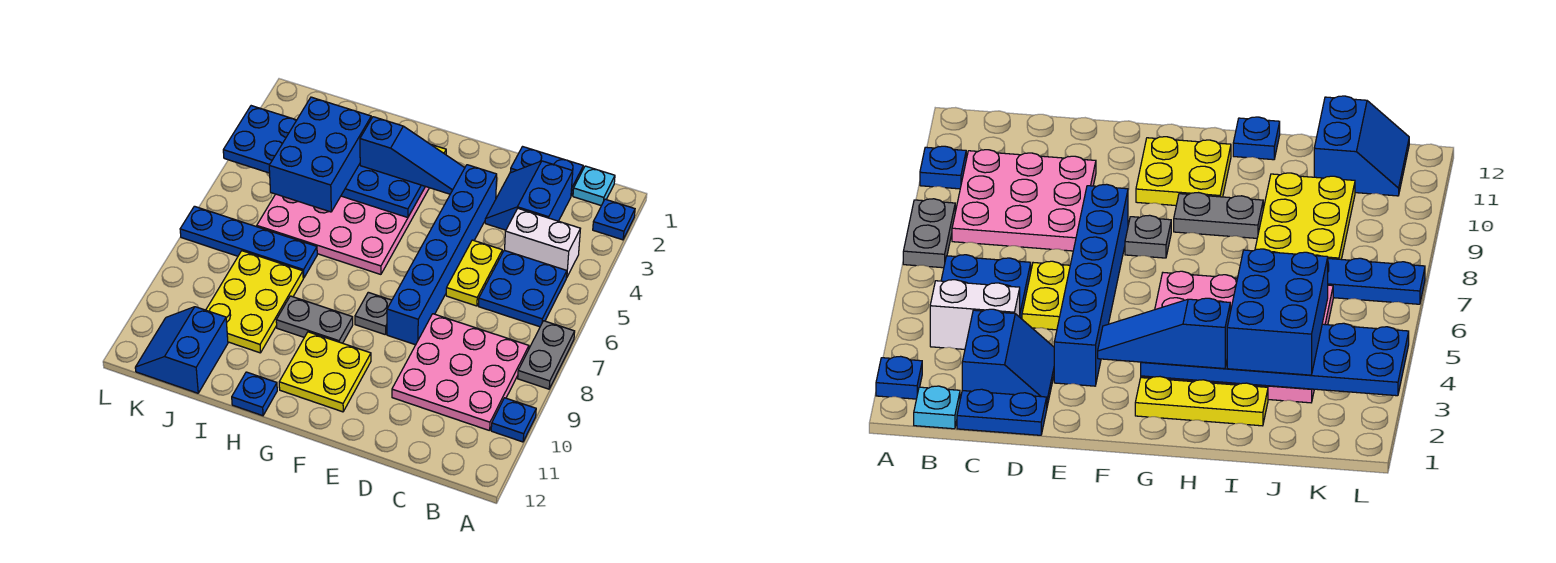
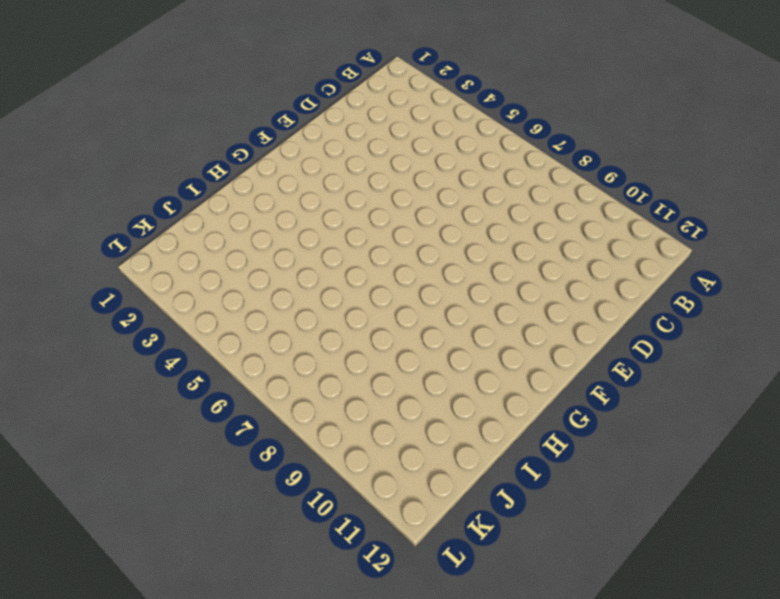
none -> blue 1x1 plate [593,199,635,240]
none -> grey 1x2 plate [518,321,575,389]
none -> blue 1x1 plate [491,398,536,442]

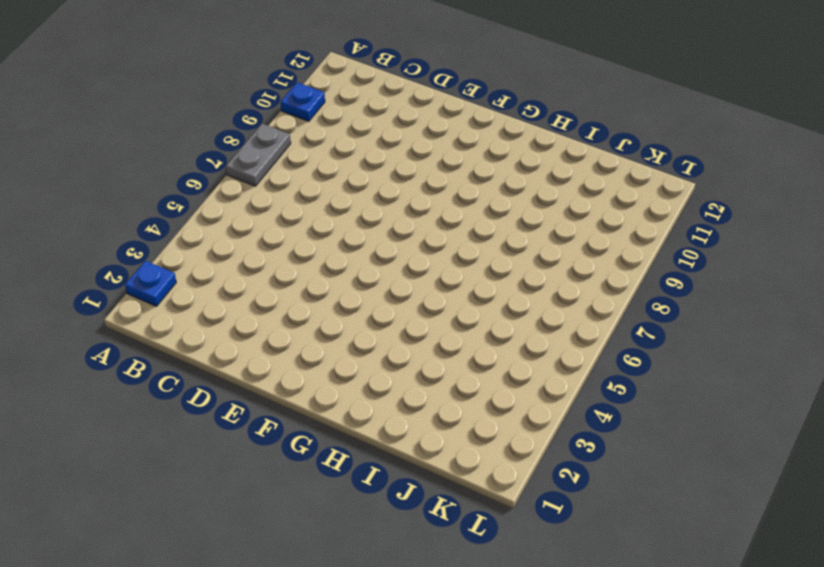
none -> cyan 1x1 plate [573,166,615,206]
none -> white 1x2 brick [505,209,580,278]
none -> blue 2x2 plate [479,250,567,327]

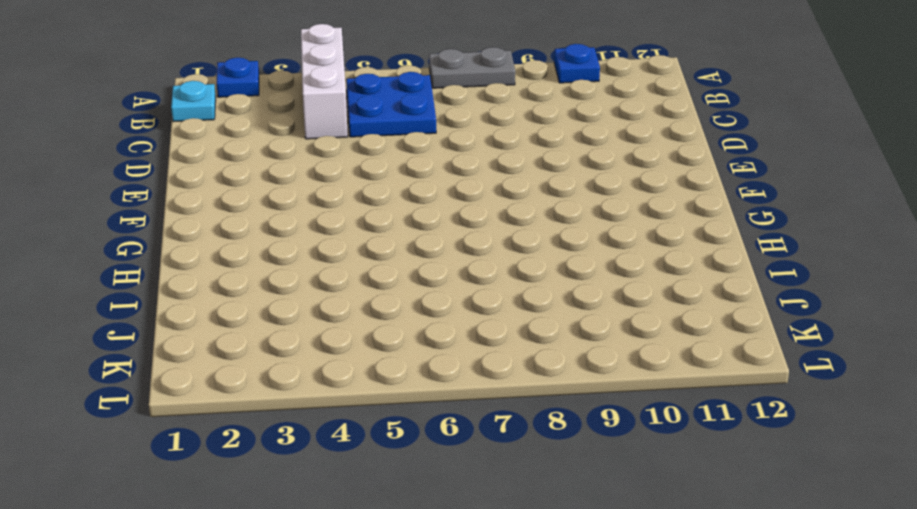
white 1x3 brick [301,24,348,139] -> white 1x2 brick [505,209,580,278]
none -> pink 3x3 plate [392,314,529,431]
none -> blue 1x2 plate [510,147,583,196]
none -> blue 2x2 slope [485,161,573,230]

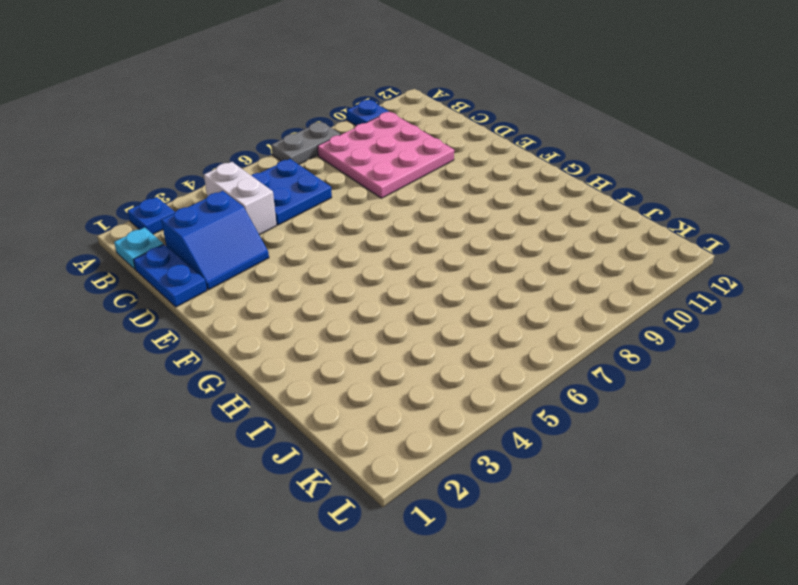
none -> yellow 1x2 plate [446,240,502,306]
none -> blue 1x6 brick [387,165,497,345]
none -> grey 1x1 plate [355,292,392,335]

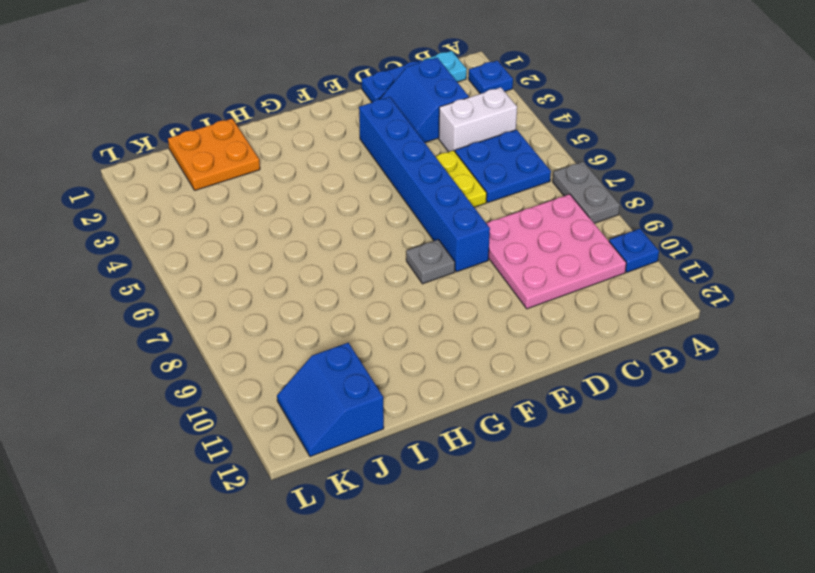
orange 2x2 plate [168,119,260,190] -> yellow 1x3 plate [1135,377,1268,426]
none -> yellow 2x2 plate [279,332,371,412]
none -> pink 4x4 plate [257,187,429,274]
none -> grey 1x2 plate [276,296,353,343]

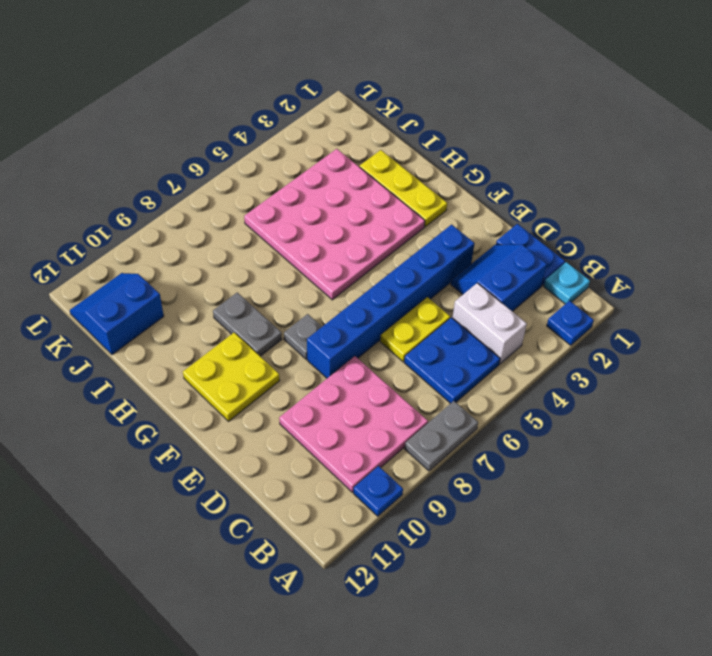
none -> blue 1x1 plate [232,372,277,416]
none -> blue 1x4 plate [180,206,317,278]
none -> yellow 2x3 plate [206,251,303,353]

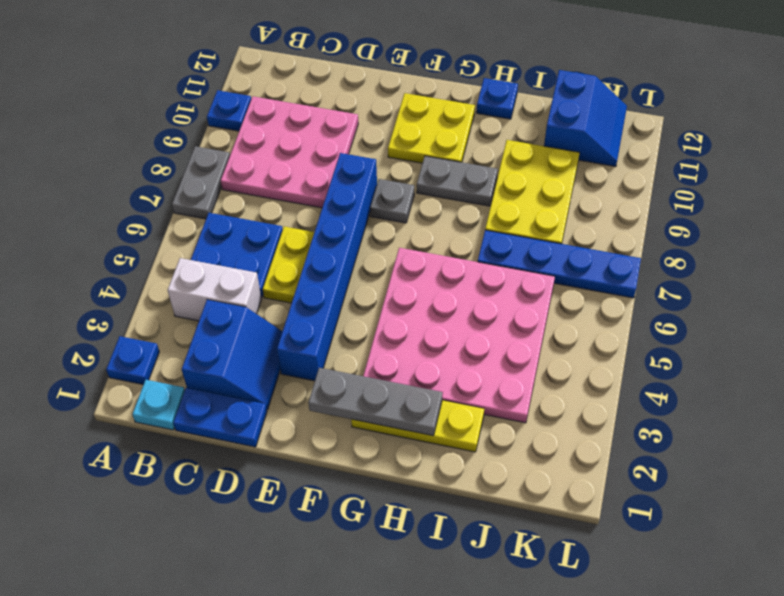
grey 1x3 plate [308,368,443,436] -> none
none -> blue 2x6 plate [223,106,425,218]
none -> blue 1x3 slope [360,117,465,194]
none -> blue 2x3 brick [269,97,371,212]

